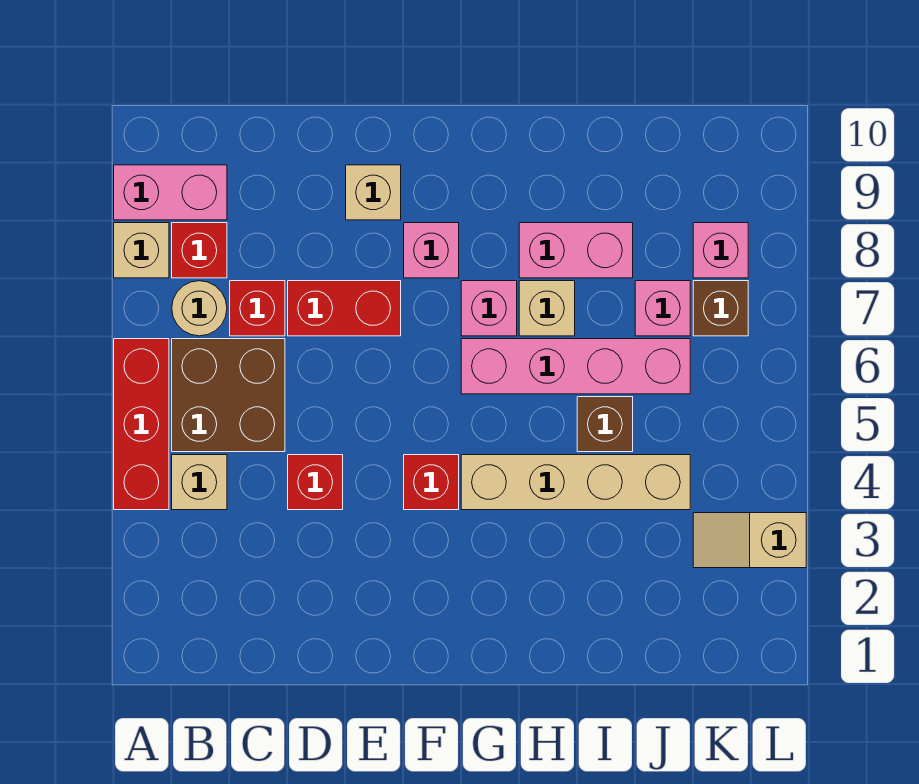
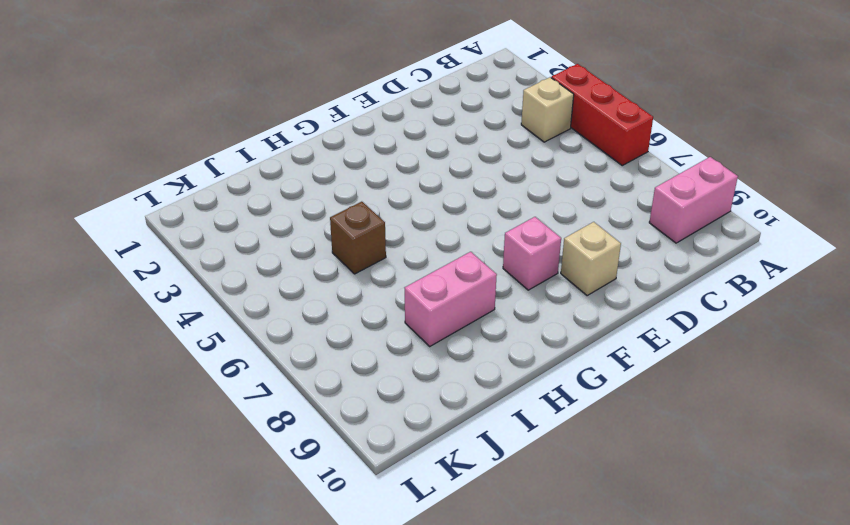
none -> tan 1x1 brick [114,223,169,278]
none -> brown 2x2 brick [172,339,285,452]
none -> tan 1x1 round brick [172,281,227,336]

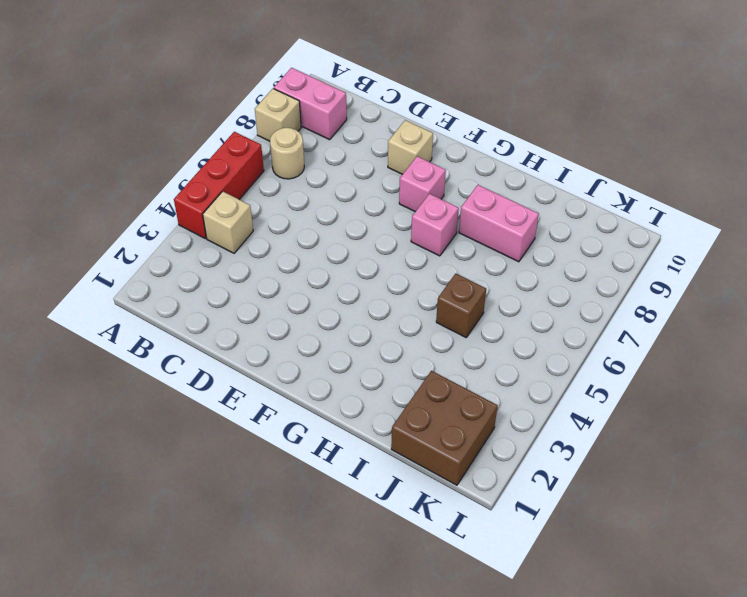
brown 2x2 brick [391,371,498,485] -> brown 2x2 brick moved to [172,339,285,452]
none -> red 1x1 brick [172,223,227,278]
none -> red 1x1 brick [230,281,285,336]
none -> red 1x1 brick [288,455,343,510]

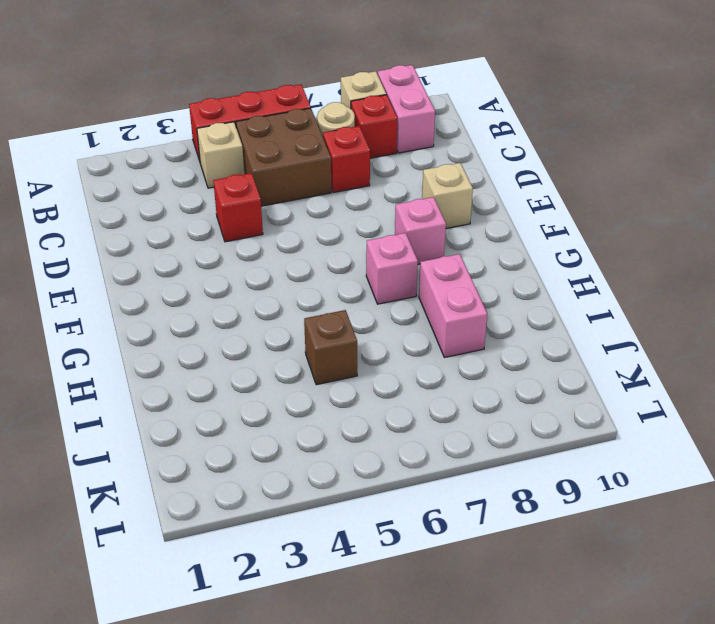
none -> red 1x2 brick [288,281,401,336]
none -> red 1x1 brick [404,455,459,510]
none -> tan 1x4 brick [461,455,690,510]

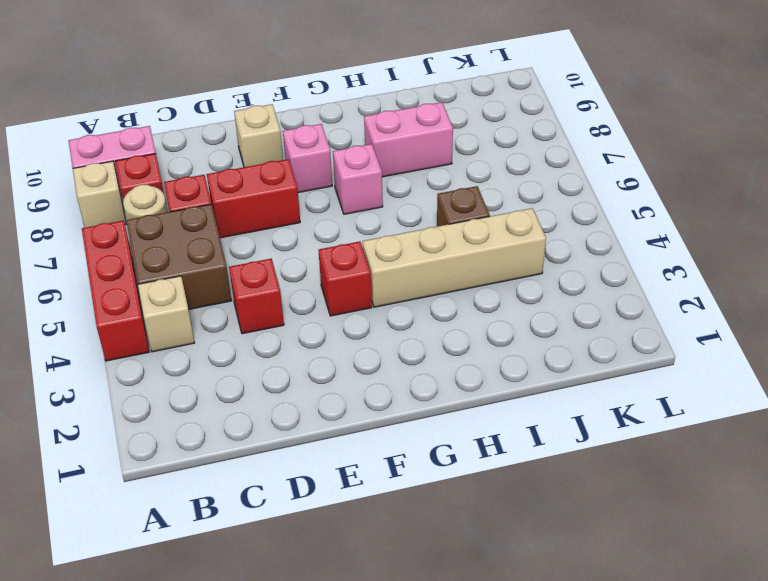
none -> pink 1x4 brick [461,339,690,394]
none -> tan 1x1 brick [519,281,575,336]
none -> pink 1x1 brick [635,281,690,336]

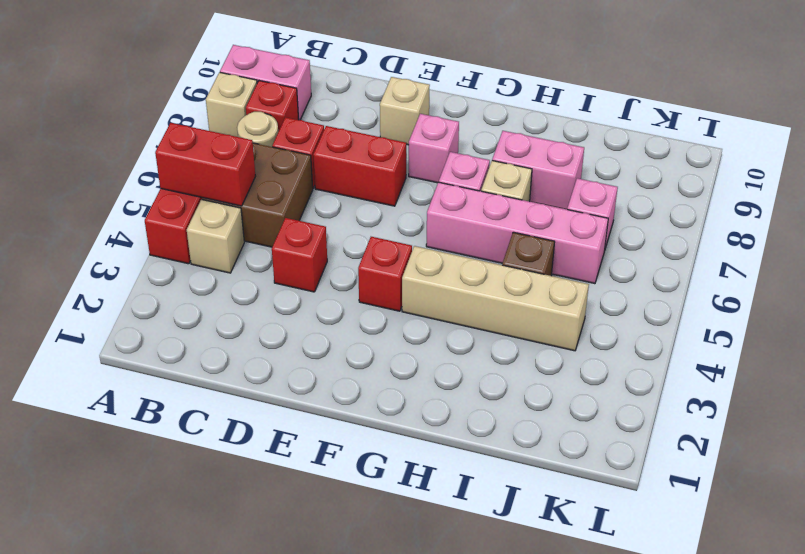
red 1x2 brick [155,123,256,206] -> none
none -> tan 1x2 slope [693,513,806,568]
none -> brown 1x1 brick [693,281,748,336]
none -> pink 1x1 brick [693,223,748,278]

